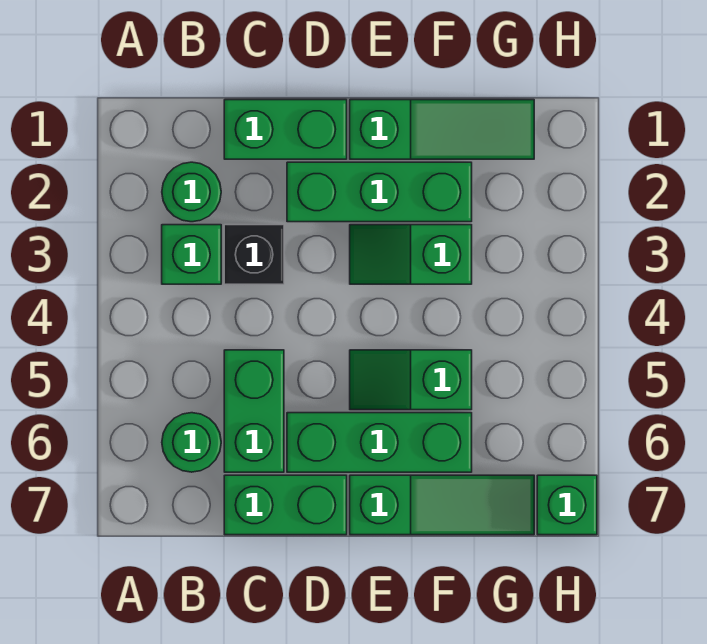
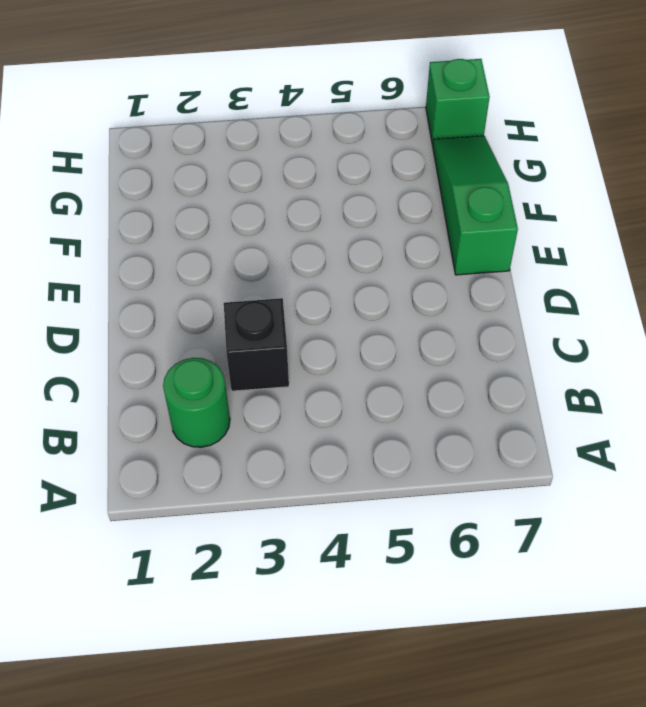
none -> green 1x1 brick [162,225,221,284]
none -> green 1x1 round brick [162,413,221,472]
none -> green 1x2 brick [224,100,347,159]

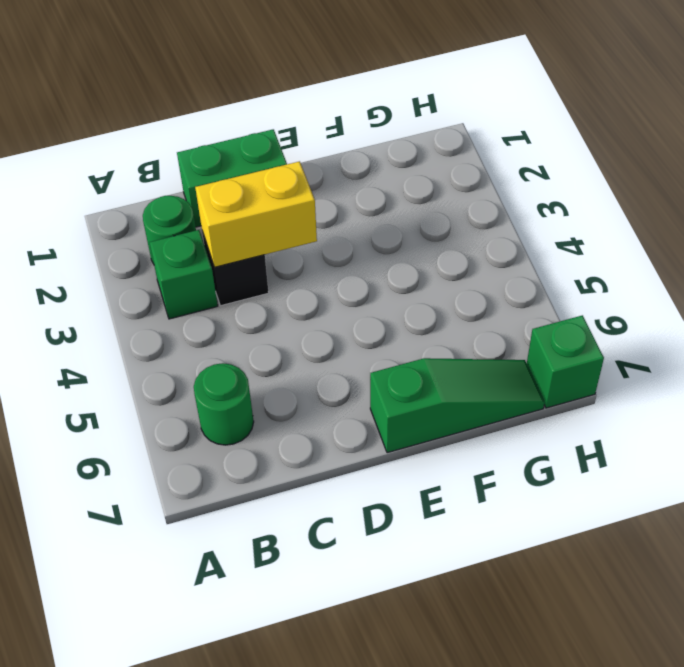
yellow 1x2 brick [195,161,317,267] -> none
none -> green 1x2 brick [224,350,284,472]
none -> green 1x2 brick [224,475,347,535]
none -> green 1x3 brick [287,162,472,222]

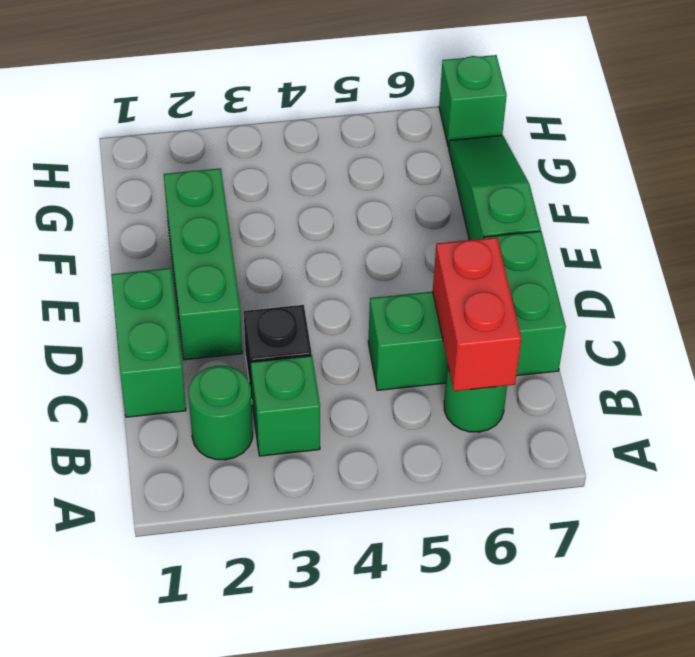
red 1x2 brick [433,237,521,391] -> none
none -> green 1x3 brick [287,413,472,472]
none -> green 1x3 slope [350,100,534,159]
none -> green 1x2 slope [350,225,472,284]

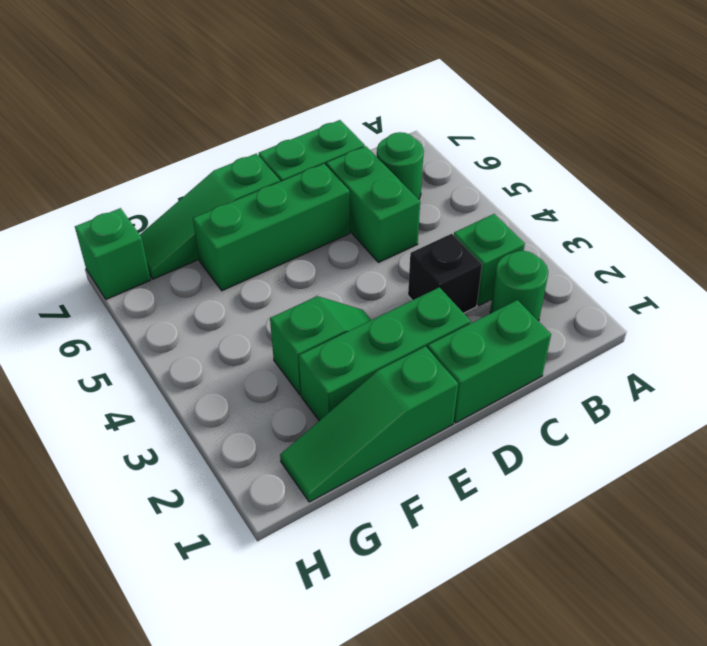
none -> green 1x2 slope [350,350,472,410]

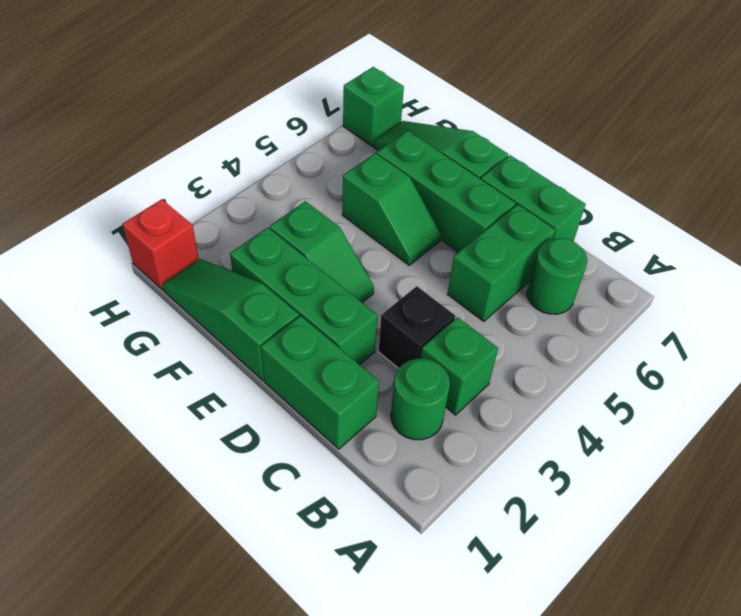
red 1x1 brick [122,199,199,290] -> none

